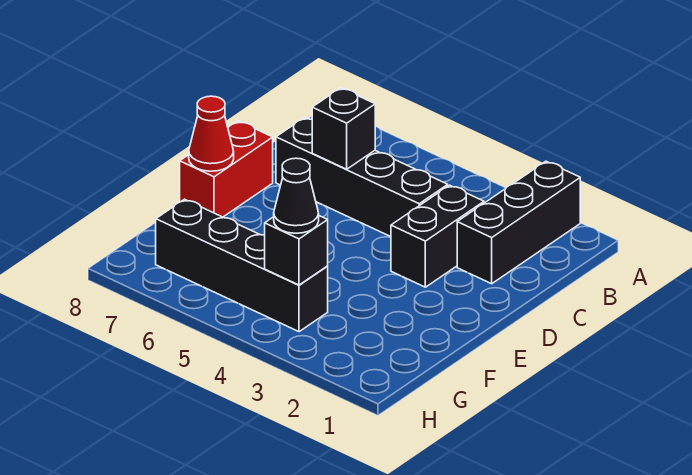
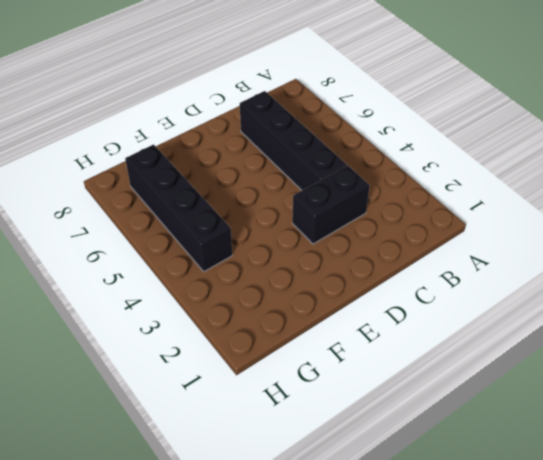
none -> black 1x3 brick [457,161,580,284]
none -> red 1x2 brick [180,121,273,217]

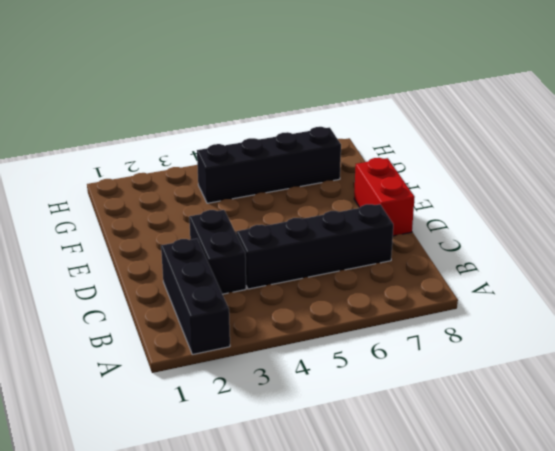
none -> black 1x1 brick [312,88,375,169]
none -> red 1x1 cone [189,96,234,171]

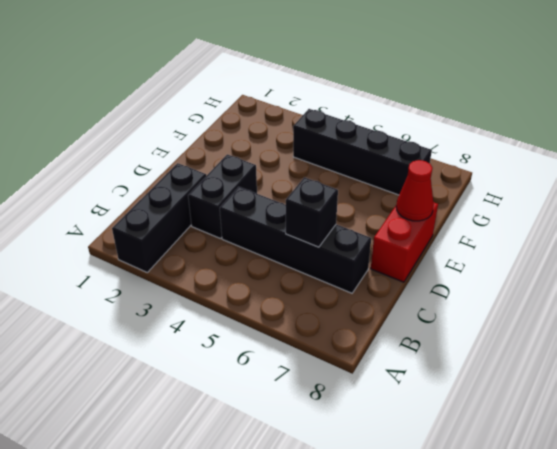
none -> black 1x1 brick [265,216,328,285]
none -> black 1x1 cone [274,158,319,233]

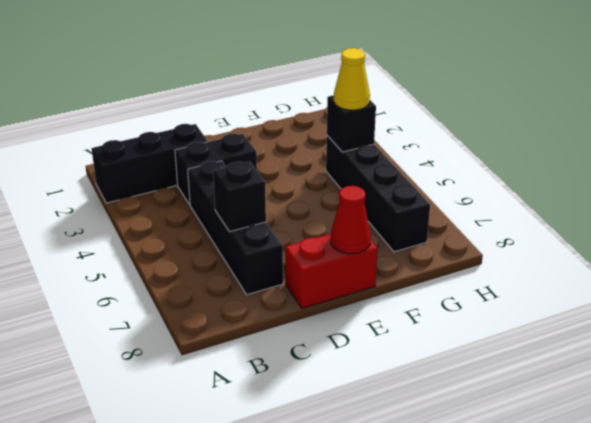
yellow 1x1 cone [334,48,370,110] -> black 1x1 cone [274,158,319,233]

